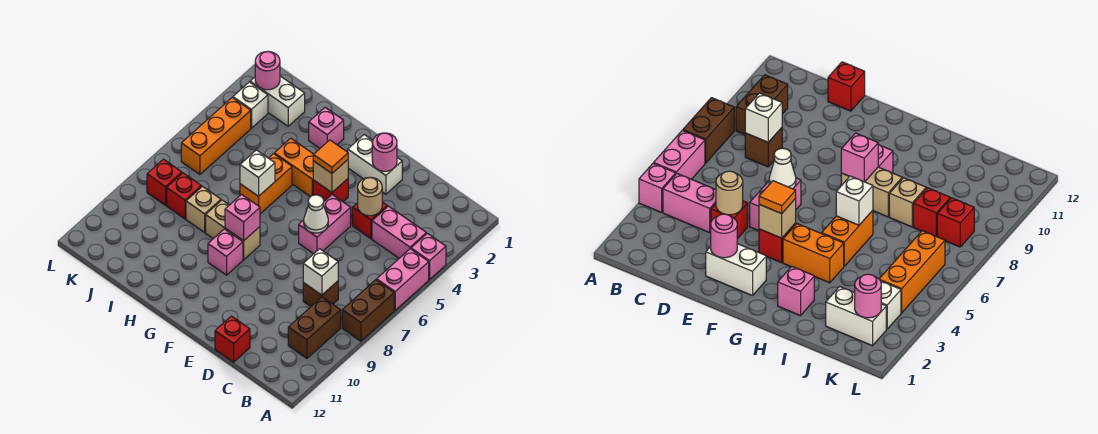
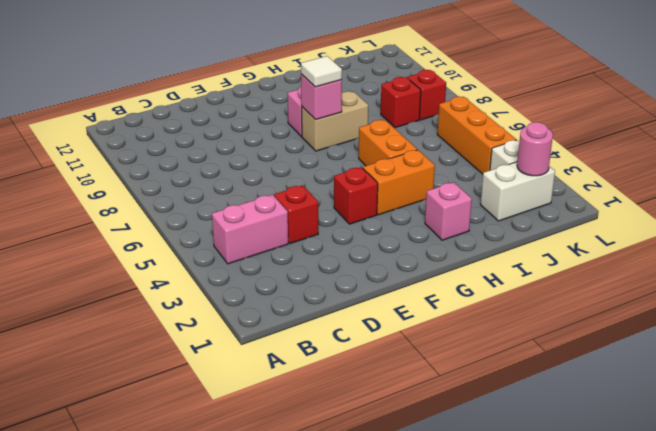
white 1x1 tile [301,56,342,87] -> none
none -> pink 1x1 brick [411,233,446,279]
none -> pink 1x2 brick [377,249,429,310]
none -> brown 1x2 brick [342,280,394,341]
none -> brown 1x2 brick [288,297,341,358]

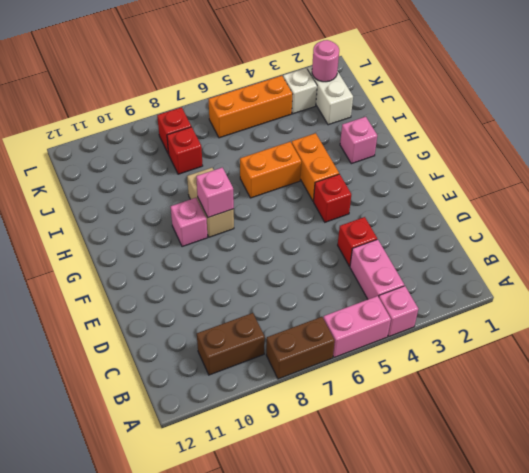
none -> brown 1x1 brick [303,281,338,306]
none -> red 1x1 brick [215,316,250,362]
none -> white 1x2 brick [348,135,402,194]
none -> pink 1x2 brick [299,195,351,254]

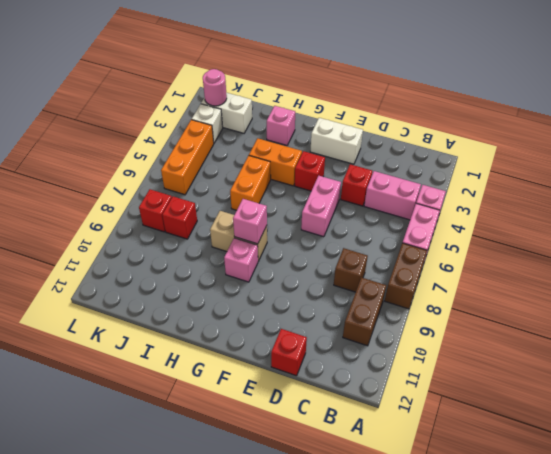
none -> tan 1x1 brick [186,187,221,232]
none -> white 1x1 brick [303,249,338,295]
none -> tan 1x1 round brick [358,177,382,216]
none -> pink 1x1 round brick [372,133,397,171]

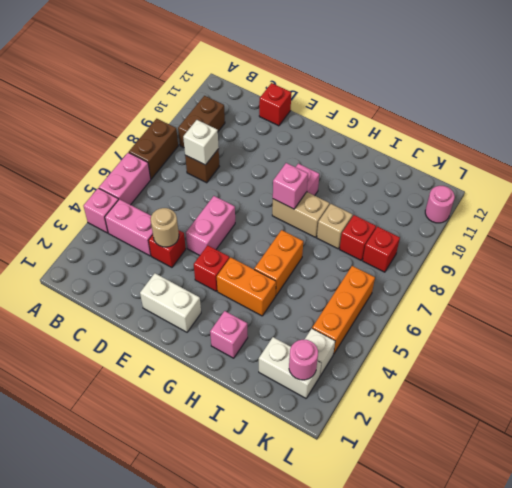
pink 1x1 round brick [425,186,455,223] -> pink 1x1 round brick moved to [372,133,397,171]
none -> white 1x1 cone [304,195,328,233]
none -> tan 1x1 brick [313,160,348,192]
none -> white 1x1 brick [240,150,275,196]
none -> orange 1x1 tile [313,140,348,173]

